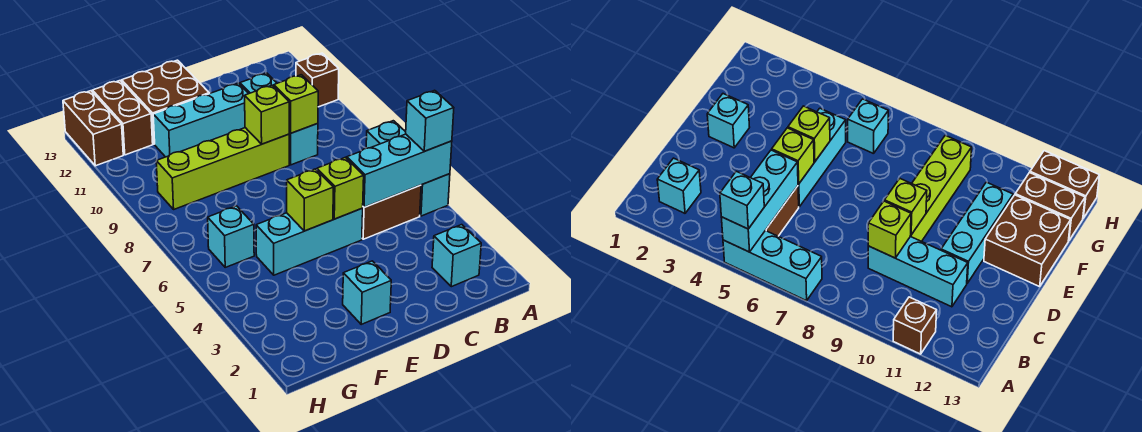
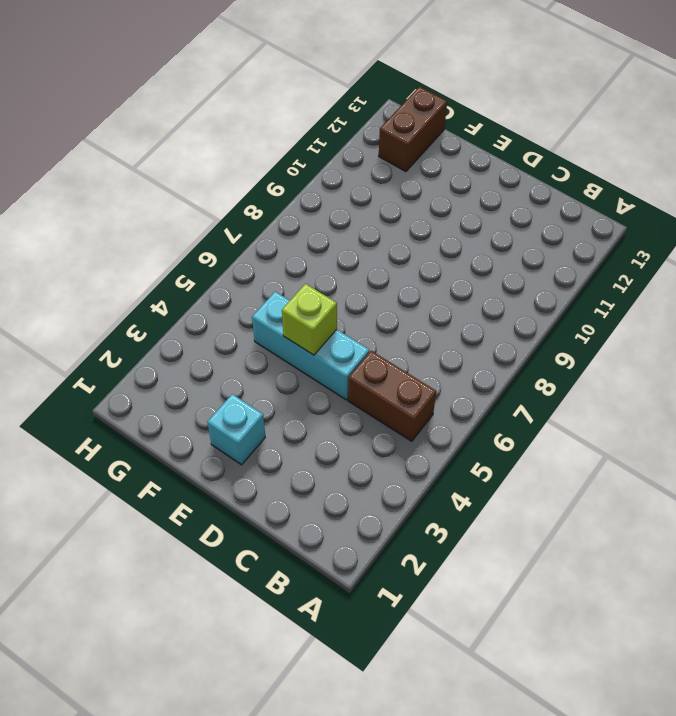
none -> cyan 1x3 brick [366,121,450,216]
none -> brown 1x1 brick [296,53,339,107]
none -> cyan 1x1 brick [432,225,481,287]

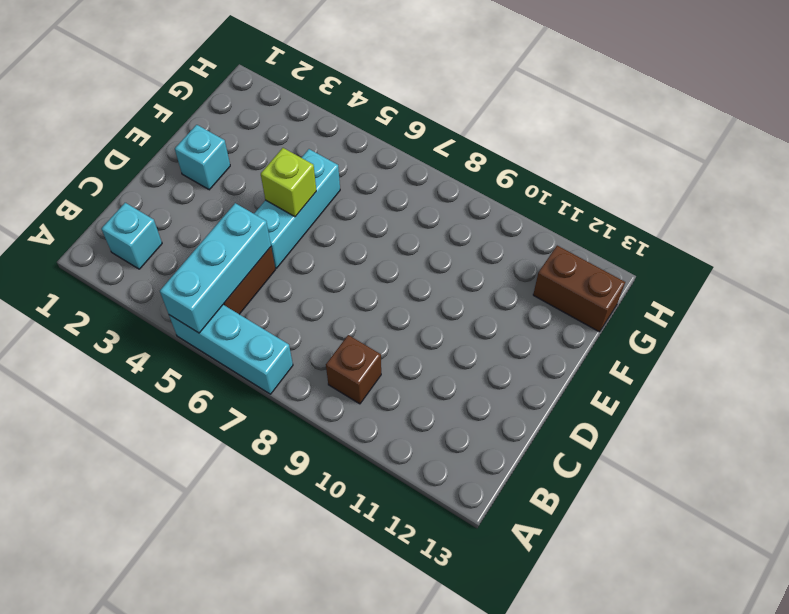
brown 1x1 brick [326,335,381,404] -> brown 1x1 brick moved to [296,53,339,107]
none -> cyan 1x3 brick [240,73,318,165]
none -> lime 1x4 brick [156,128,289,209]
none -> cyan 1x3 brick [153,83,249,157]

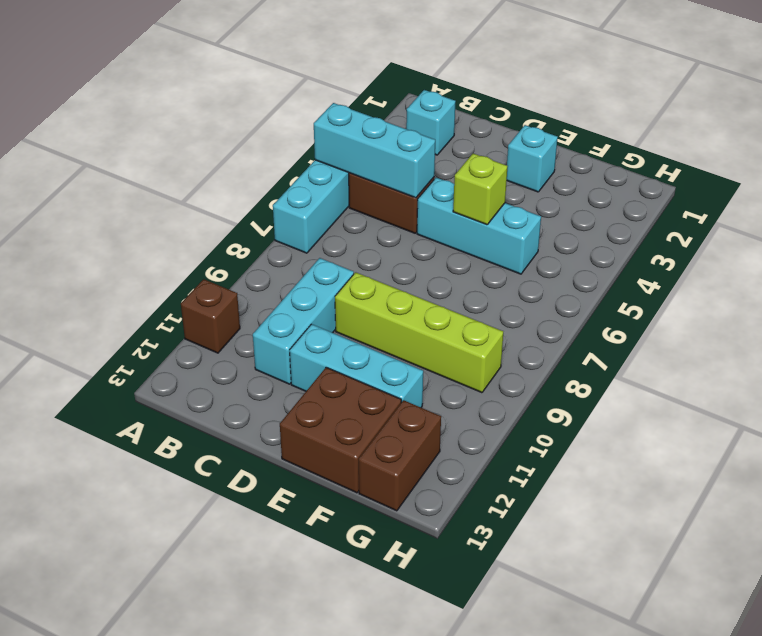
none -> cyan 1x1 brick [208,206,254,267]
none -> brown 1x2 brick [63,91,123,166]
none -> lime 1x1 brick [274,75,318,133]

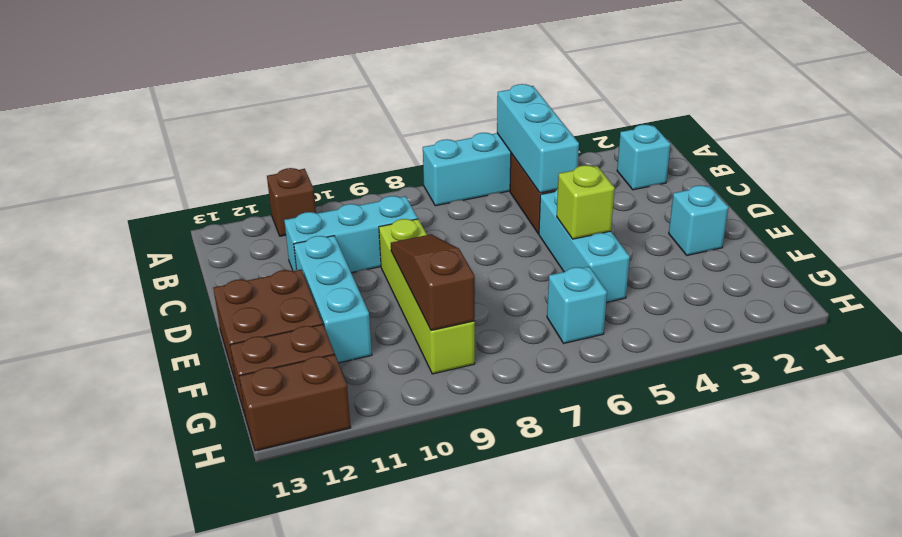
brown 1x3 slope [391,234,475,331] -> none
none -> lime 1x1 brick [274,75,318,133]
none -> lime 1x1 brick [317,157,364,219]
none -> lime 1x1 brick [245,85,289,144]

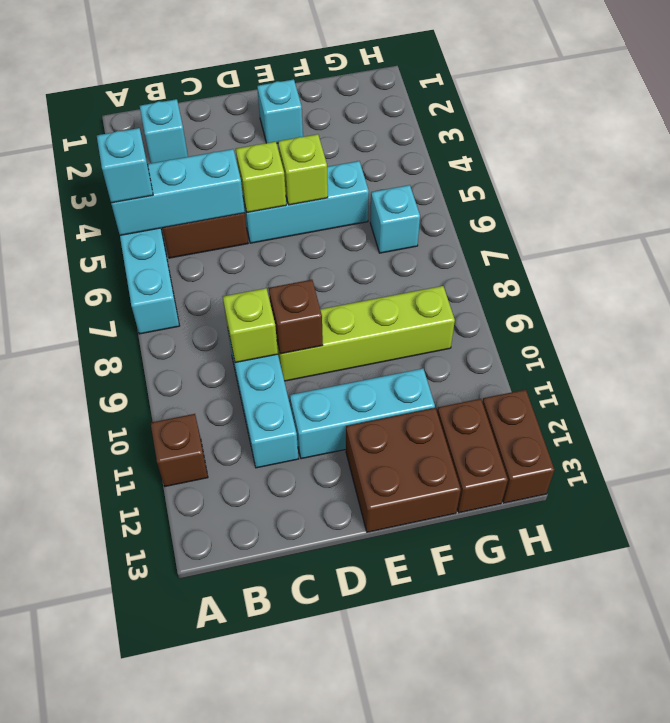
brown 1x1 brick [269,280,323,354] -> lime 1x1 brick [245,85,289,144]

